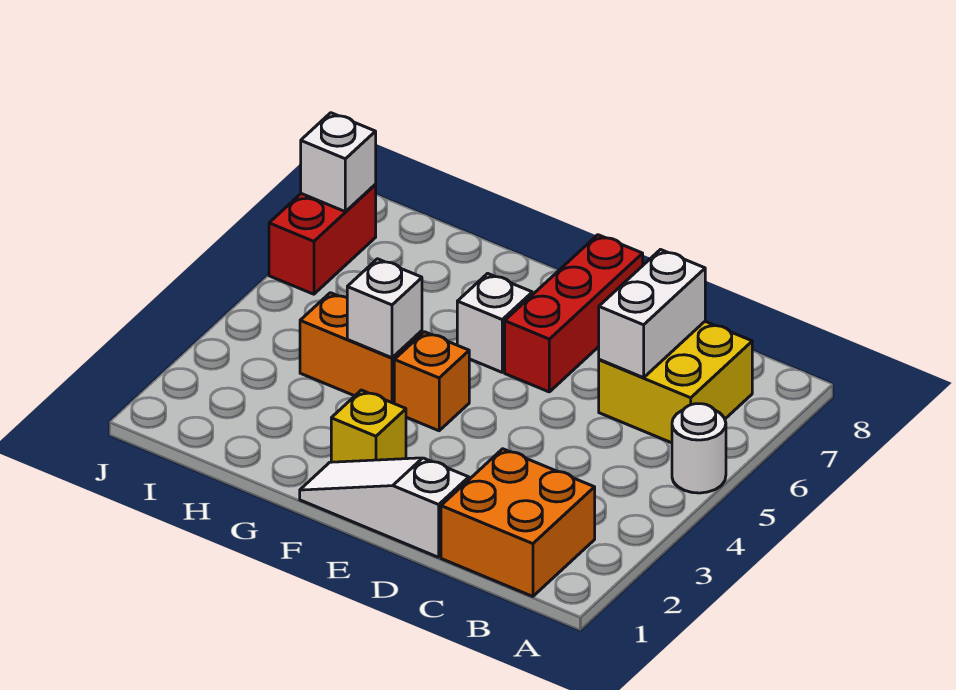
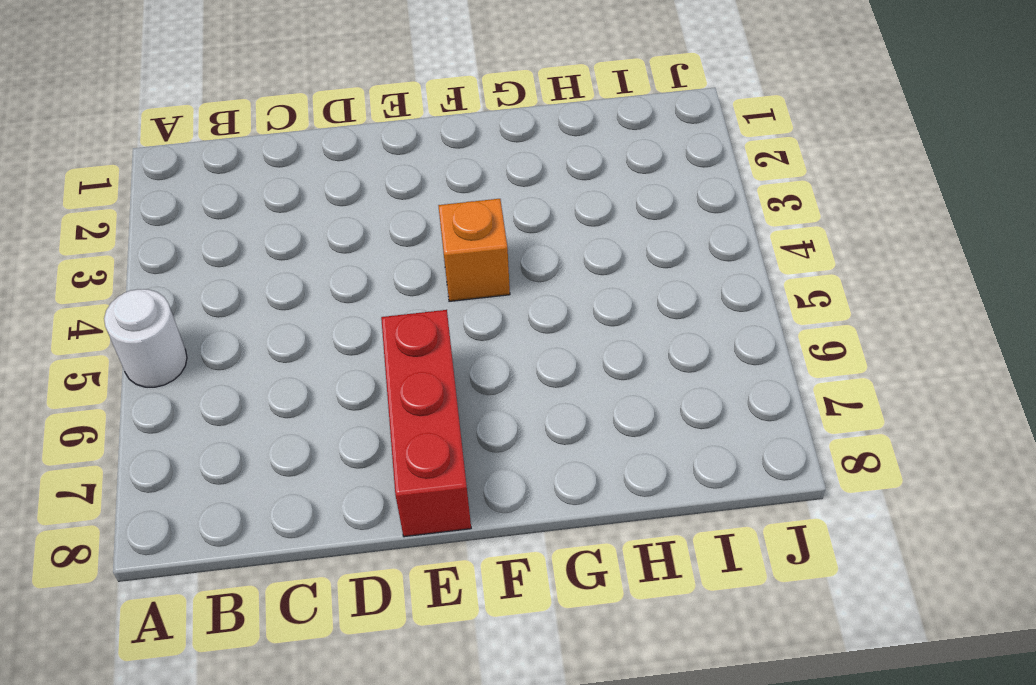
none -> orange 2x2 brick [441,449,595,596]
none -> yellow 2x2 brick [599,322,752,443]
none -> white 1x3 slope [300,458,469,557]

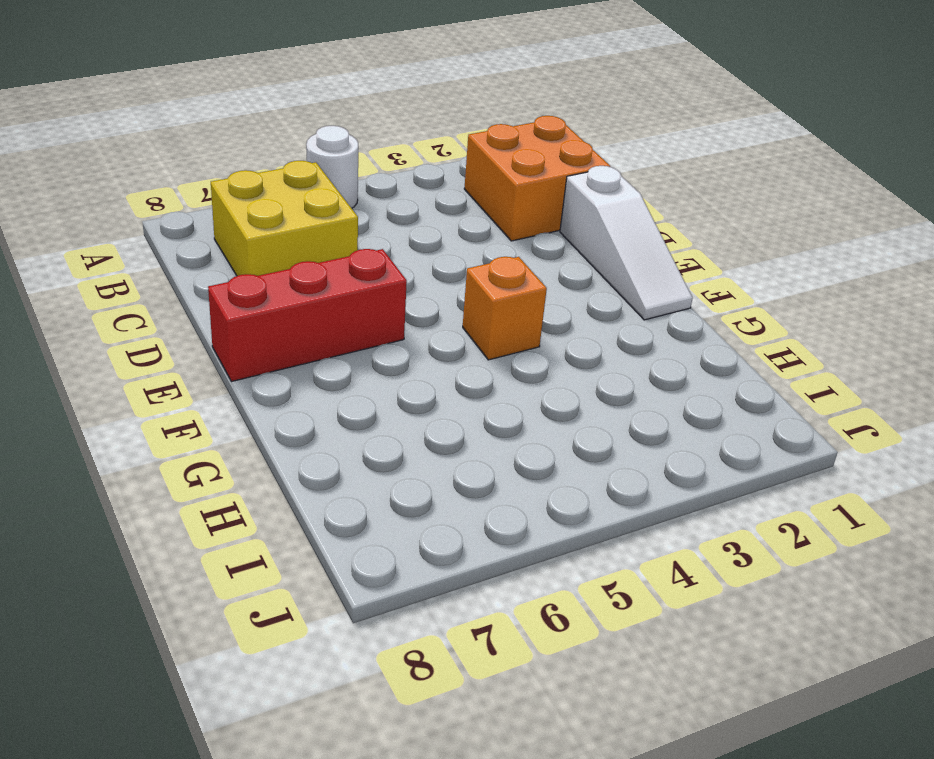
none -> yellow 1x1 brick [331,390,406,462]
none -> white 1x1 brick [457,273,532,372]
none -> orange 1x2 brick [300,293,422,403]

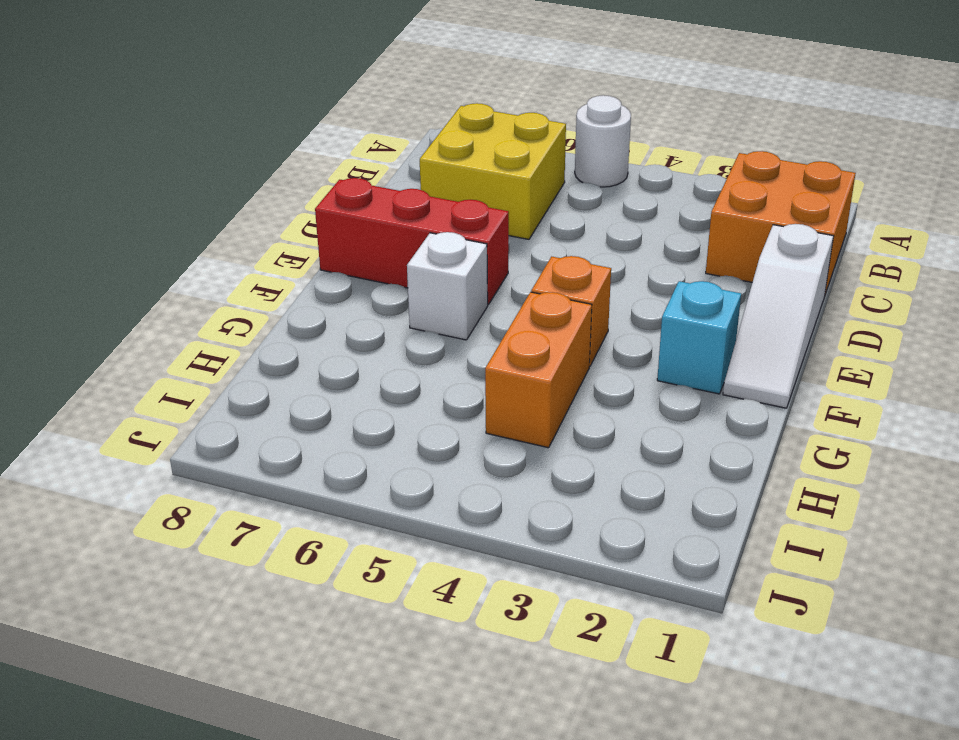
cyan 1x1 brick [657,281,741,394] -> yellow 1x1 brick [331,390,406,462]
none -> red 1x2 brick [269,185,376,294]
none -> white 1x2 brick [599,250,705,378]
none -> white 1x1 brick [347,259,422,358]

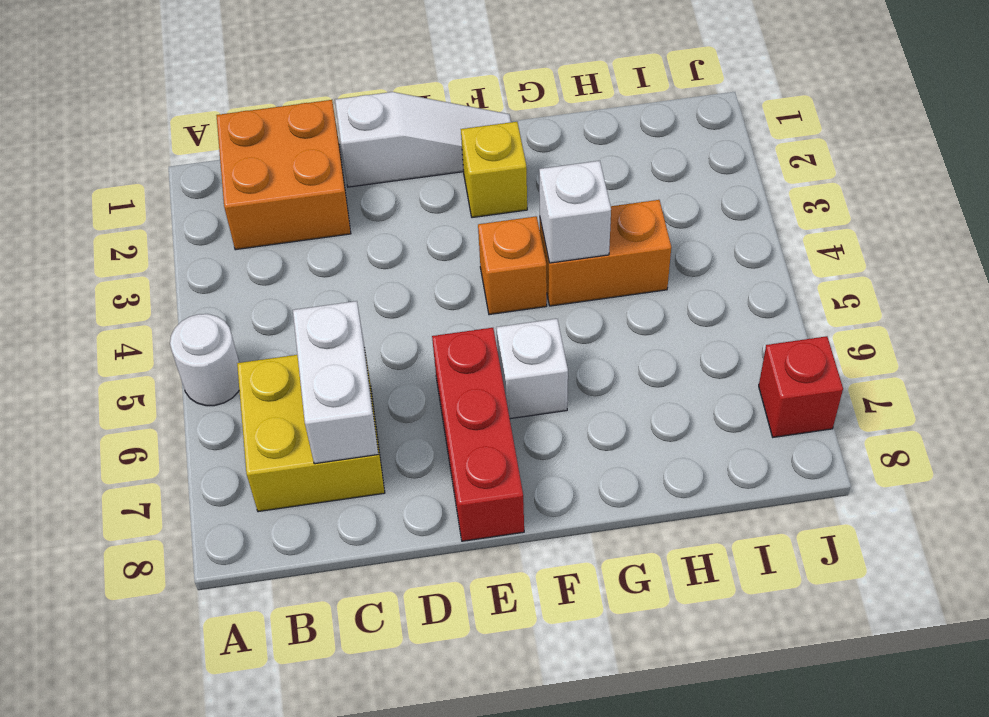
red 1x1 brick [759,336,843,437] -> red 1x2 brick [269,185,376,294]
none -> white 1x1 brick [301,113,376,212]

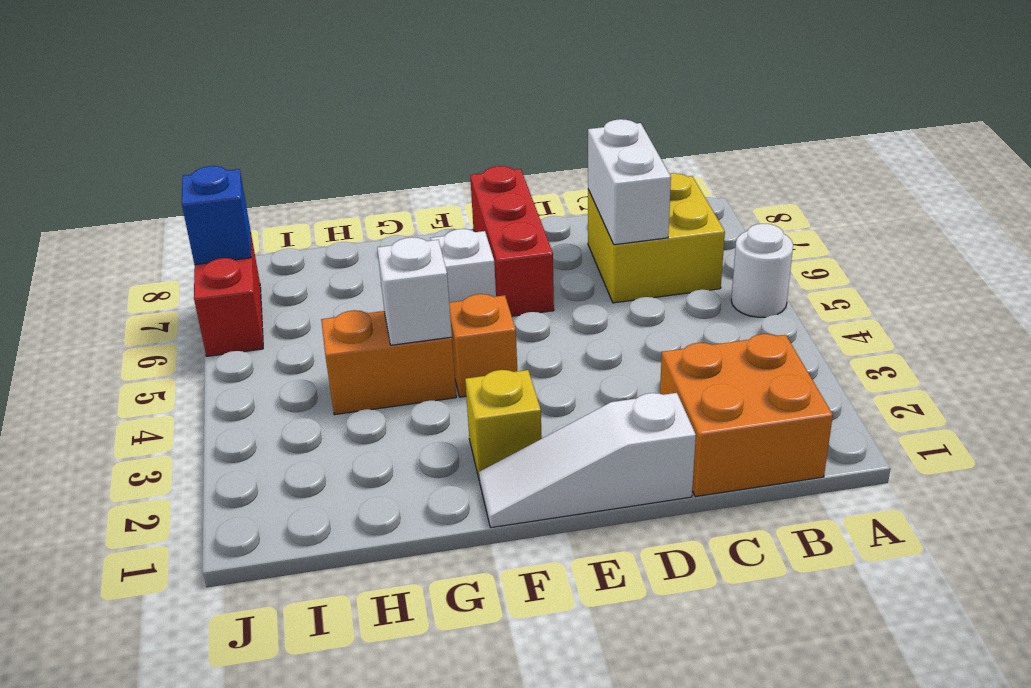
blue 1x1 brick [182,166,251,265] -> white 1x1 brick [301,113,376,212]

